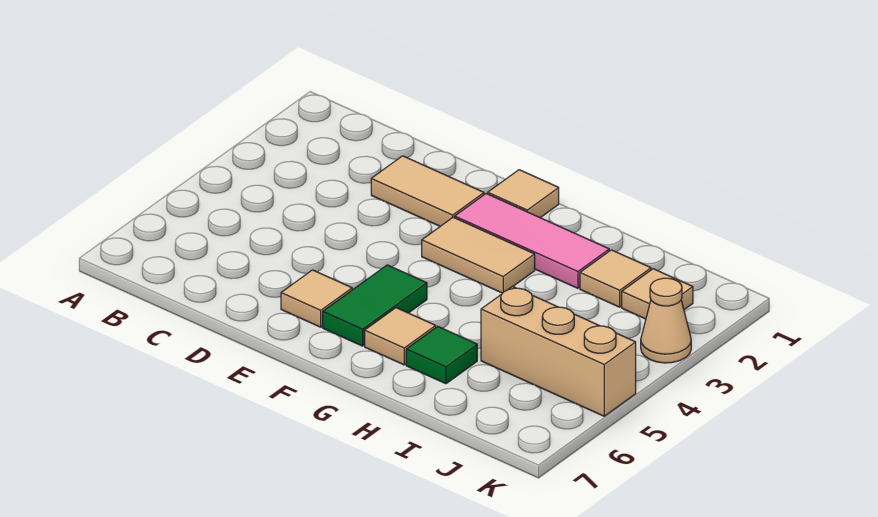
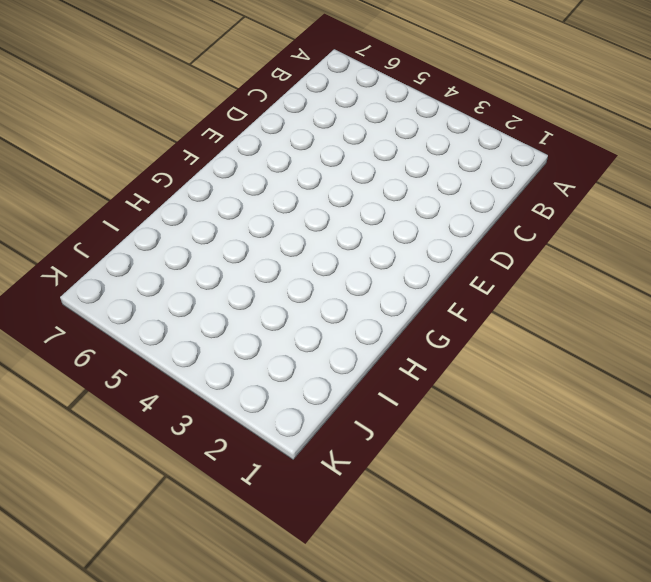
none -> tan 1x2 tile [371,156,484,226]
none -> tan 1x1 tile [281,270,352,327]
none -> tan 1x1 tile [488,170,559,218]

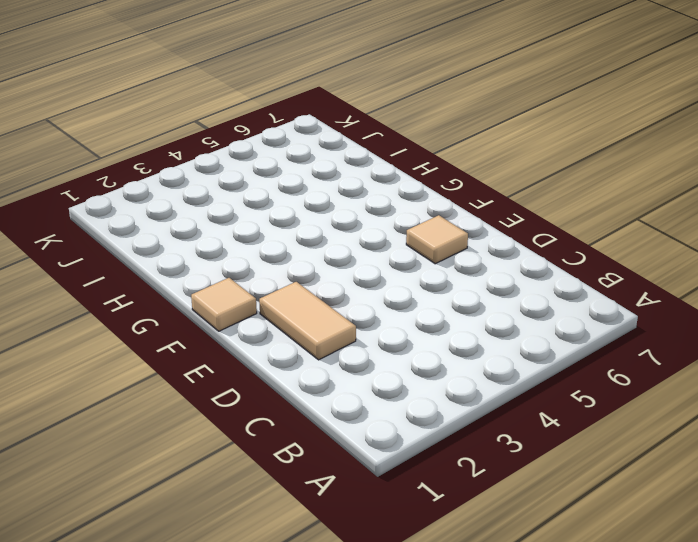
none -> pink 1x3 tile [455,194,609,288]
none -> tan 1x2 tile [422,217,535,293]
none -> green 1x2 tile [323,265,427,346]

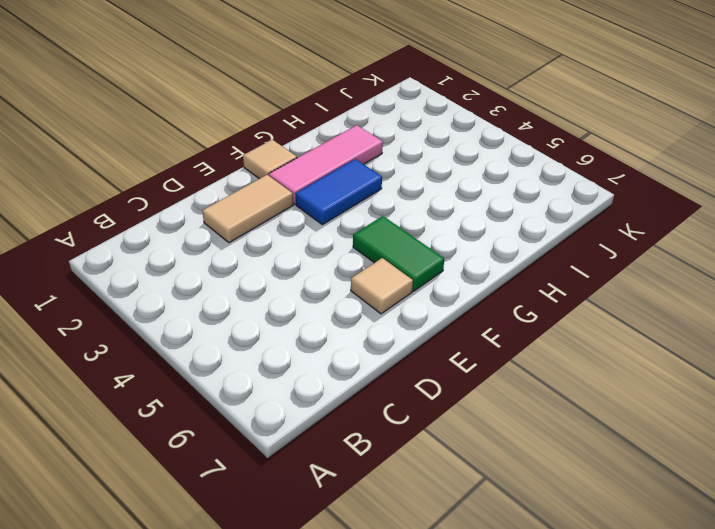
blue 1x2 tile [295,159,382,225] -> tan 1x2 tile [422,217,535,293]
none -> tan 1x1 tile [365,308,436,365]
none -> green 1x1 tile [406,326,477,384]
none -> tan 1x1 tile [580,250,651,307]

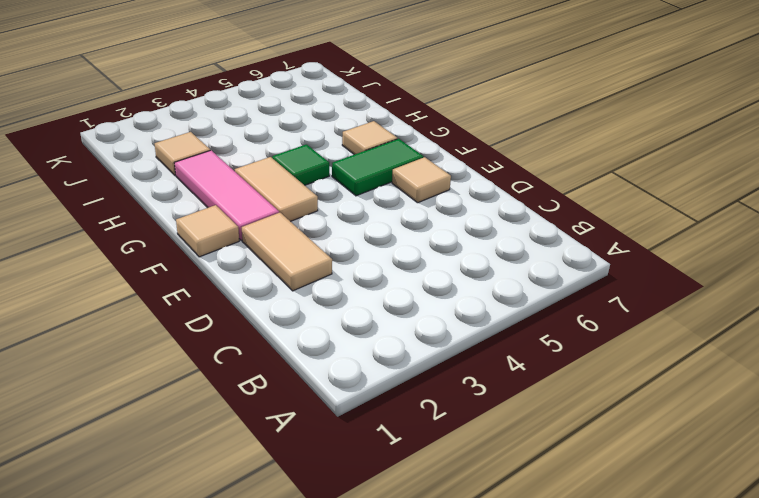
green 1x1 tile [272,144,329,185] -> green 1x1 tile moved to [406,326,477,384]
none -> tan 1x3 brick [481,287,636,416]
none -> tan 1x1 tile [622,269,693,319]
none -> tan 1x1 cone [641,278,691,363]

